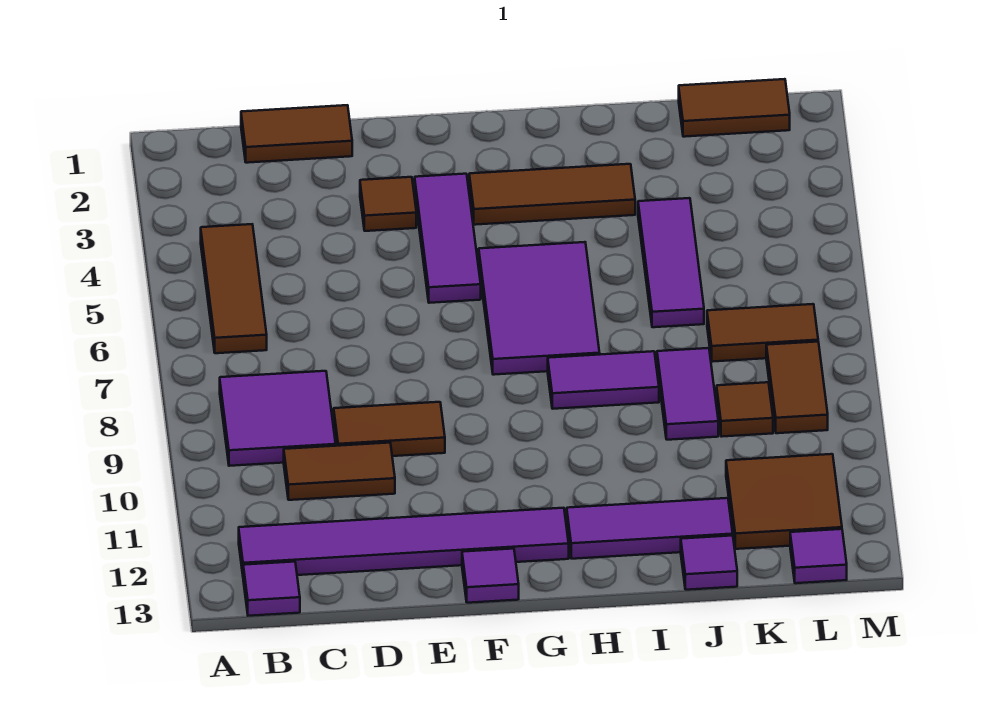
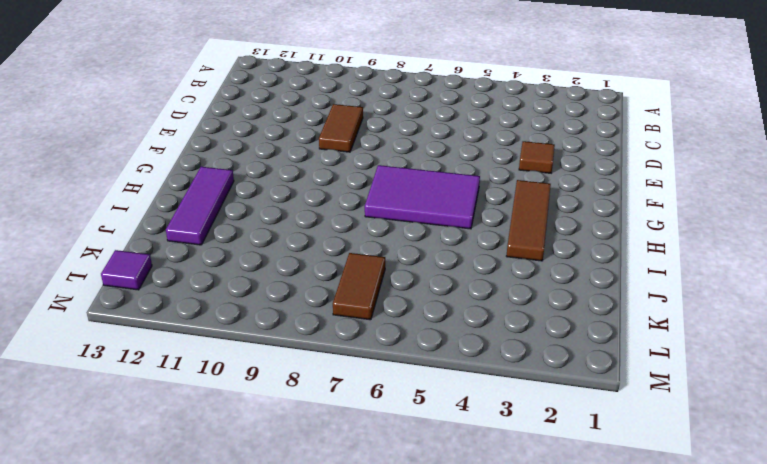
none -> brown 1x3 tile [201,224,267,353]
none -> purple 2x2 tile [220,371,336,466]
none -> purple 1x6 tile [239,508,569,575]

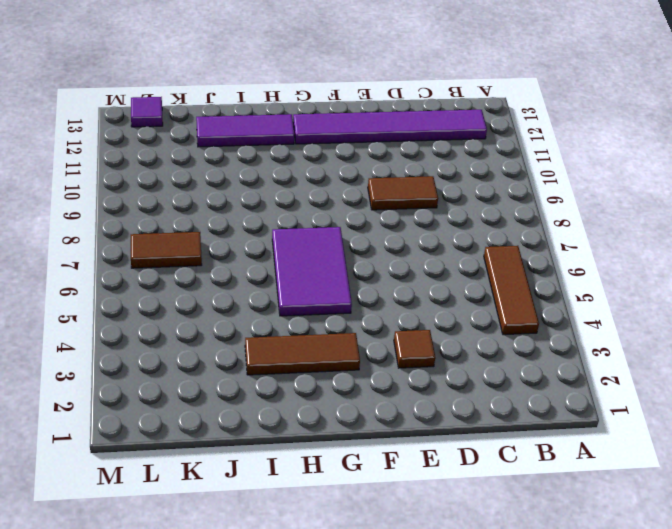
none -> purple 2x2 tile [220,371,336,466]
none -> purple 1x1 tile [243,562,300,616]
none -> brown 1x2 tile [241,105,352,163]

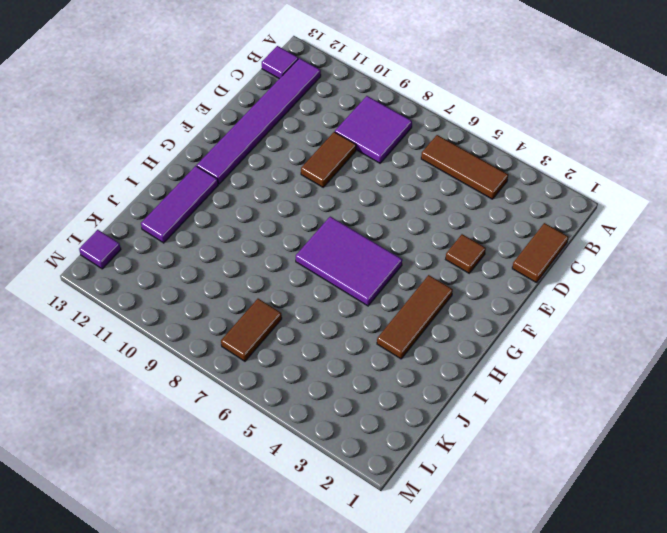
none -> brown 1x2 tile [284,443,395,500]
none -> purple 1x3 tile [415,174,481,303]
none -> purple 1x1 tile [462,549,519,603]

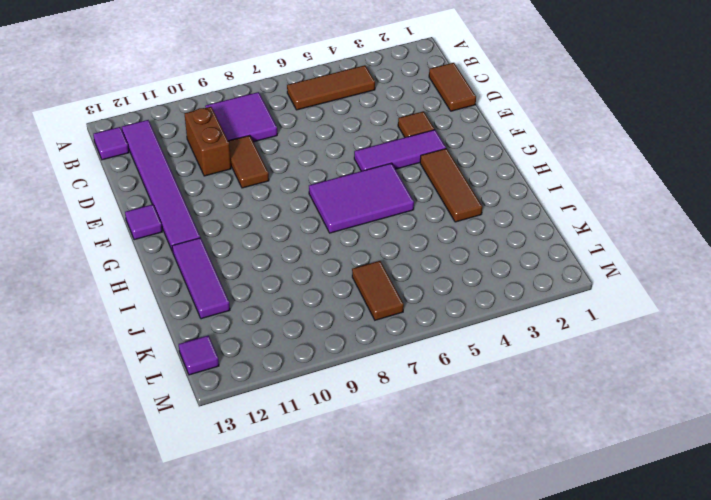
brown 1x2 brick [185,107,231,176] -> brown 1x2 tile [284,443,395,500]
none -> purple 1x2 tile [548,351,659,409]
none -> purple 1x3 tile [638,198,704,327]
none -> purple 1x2 tile [657,348,718,440]

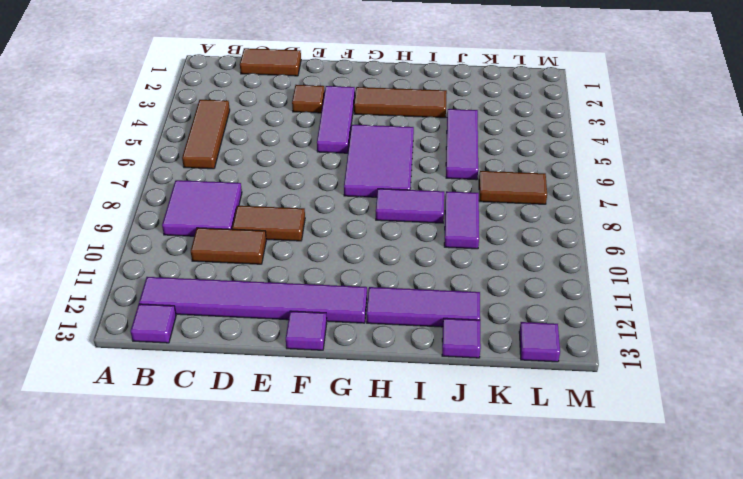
none -> brown 1x2 tile [679,79,790,137]
none -> brown 1x1 tile [717,382,773,437]
none -> brown 2x2 tile [726,454,842,549]

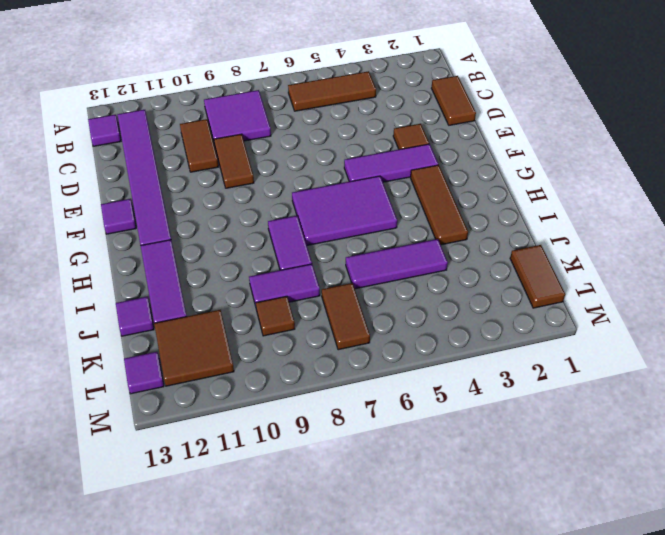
none -> brown 1x2 tile [766,342,828,433]

